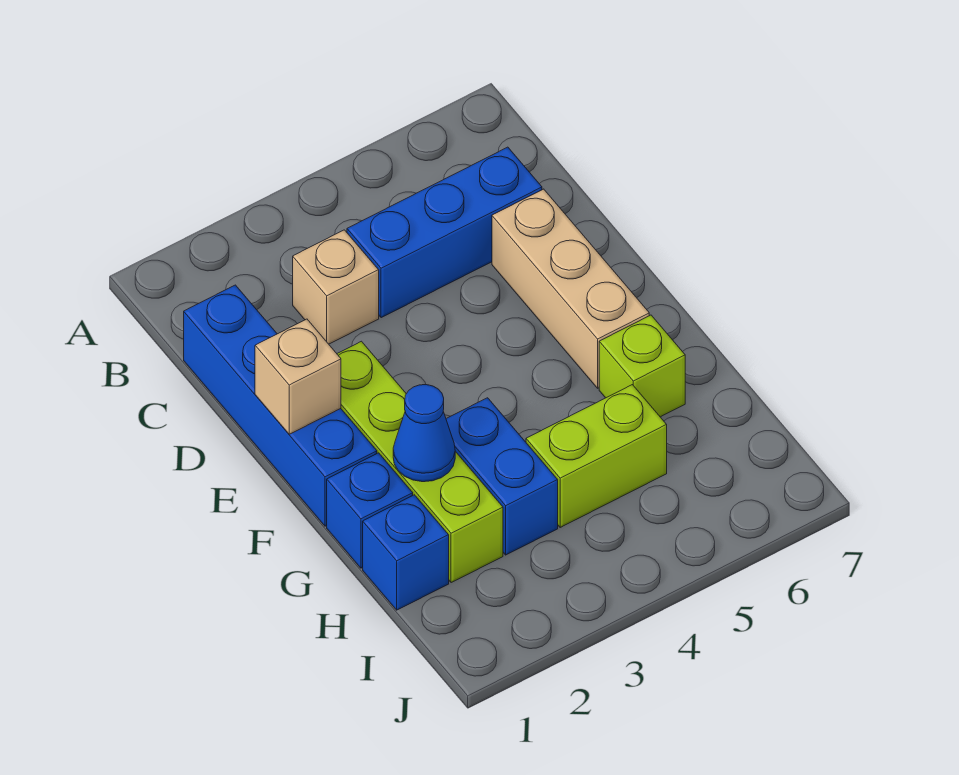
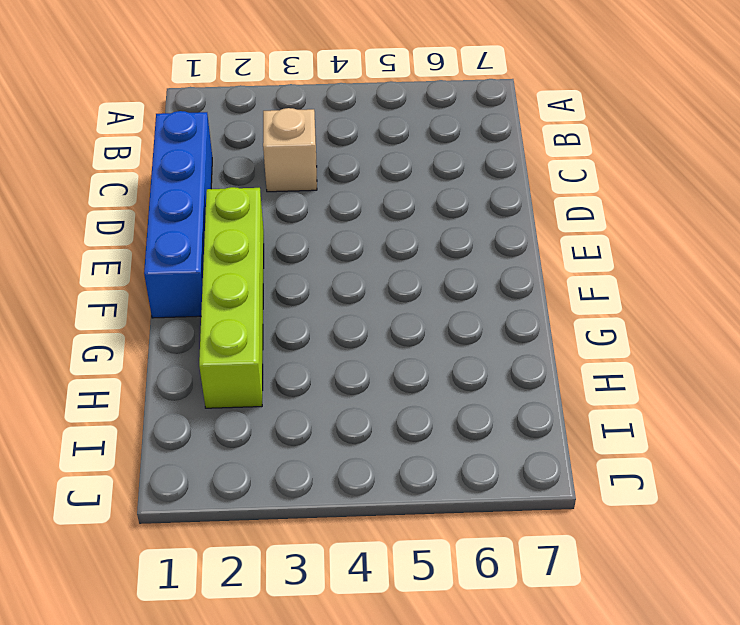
none -> blue 1x3 brick [347,147,542,318]
none -> tan 1x3 brick [492,189,649,388]
none -> blue 1x1 brick [327,453,413,568]

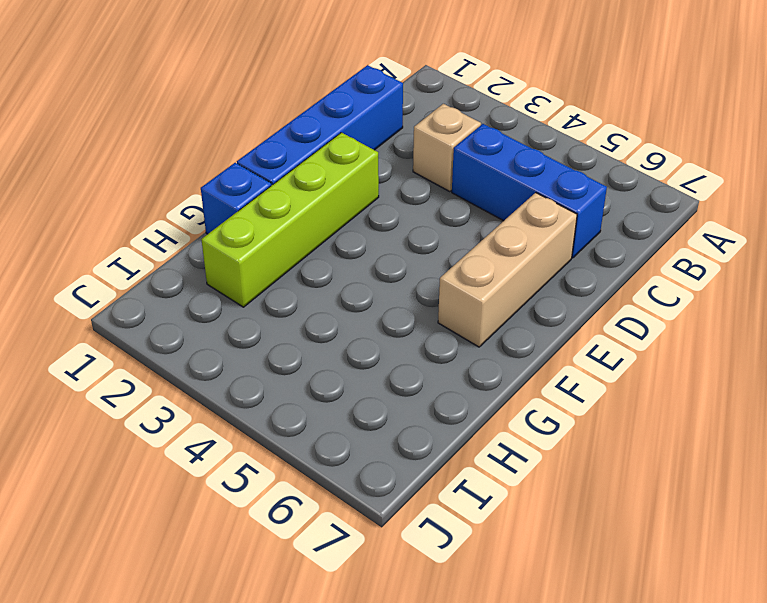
none -> blue 1x2 brick [446,398,558,555]
none -> lime 1x1 brick [599,315,685,417]
none -> blue 1x1 brick [363,495,449,610]

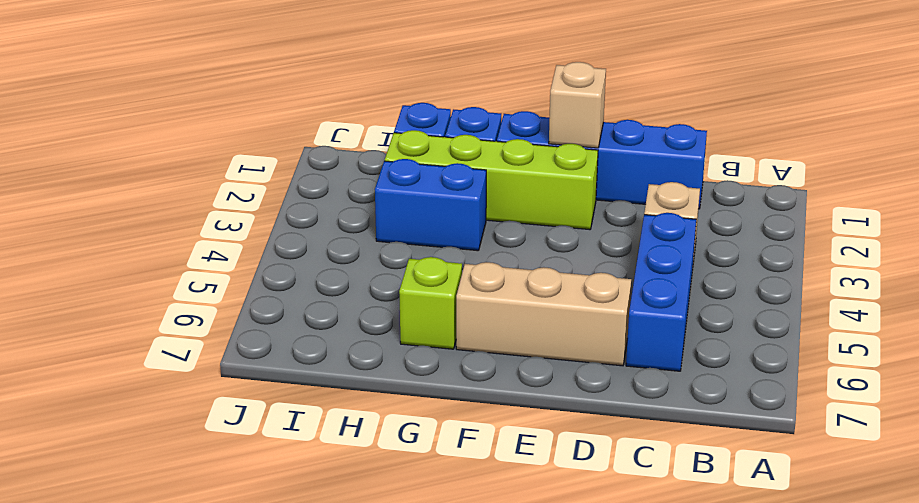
none -> lime 1x2 brick [526,385,667,527]
none -> blue 1x1 cone [393,385,455,482]

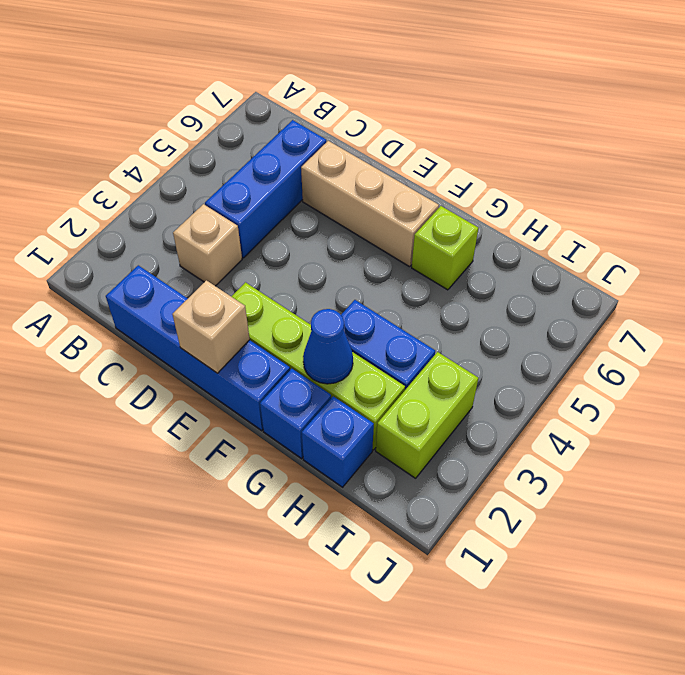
lime 1x2 brick [376,352,478,478] -> lime 1x2 brick moved to [526,385,667,527]

